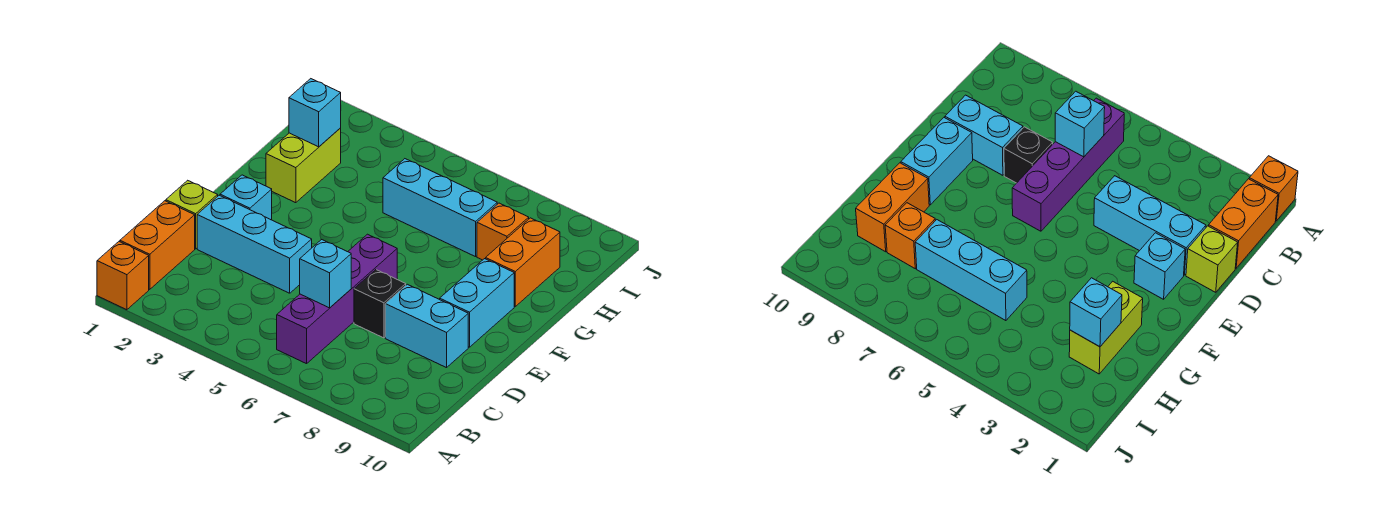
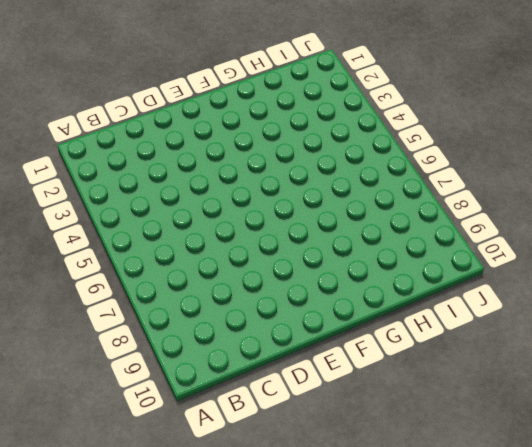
none -> orange 1x1 brick [97,242,149,310]
none -> orange 1x2 brick [120,201,195,289]
none -> purple 1x4 brick [277,234,397,364]

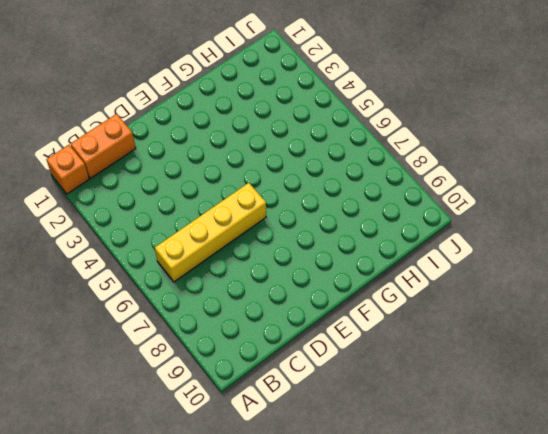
yellow 1x4 brick [155,183,266,282] -> purple 1x4 brick [277,234,397,364]
none -> lime 1x1 brick [166,180,218,249]
none -> cyan 1x3 brick [197,195,312,293]
none -> black 1x1 brick [354,270,406,338]

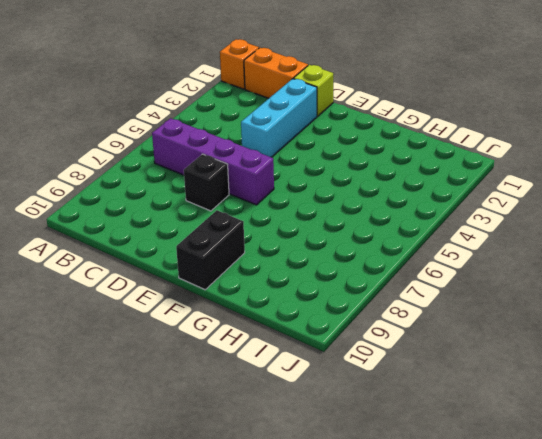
black 1x2 brick [176,210,245,290] -> cyan 1x2 brick [440,259,514,347]
none -> cyan 1x2 brick [385,284,468,368]
none -> cyan 1x1 brick [220,175,272,220]
none -> lime 1x2 brick [266,128,341,203]

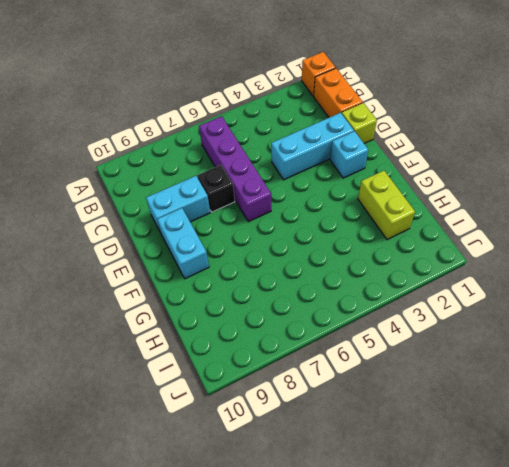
none -> orange 1x2 brick [486,218,560,306]
none -> cyan 1x3 brick [383,159,497,257]
none -> orange 1x1 brick [477,203,529,260]

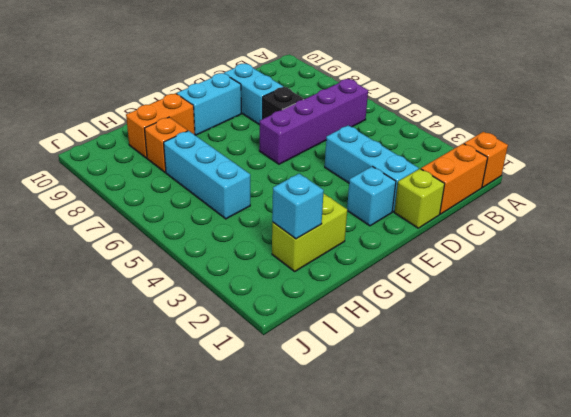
none -> cyan 1x1 brick [300,239,351,308]

